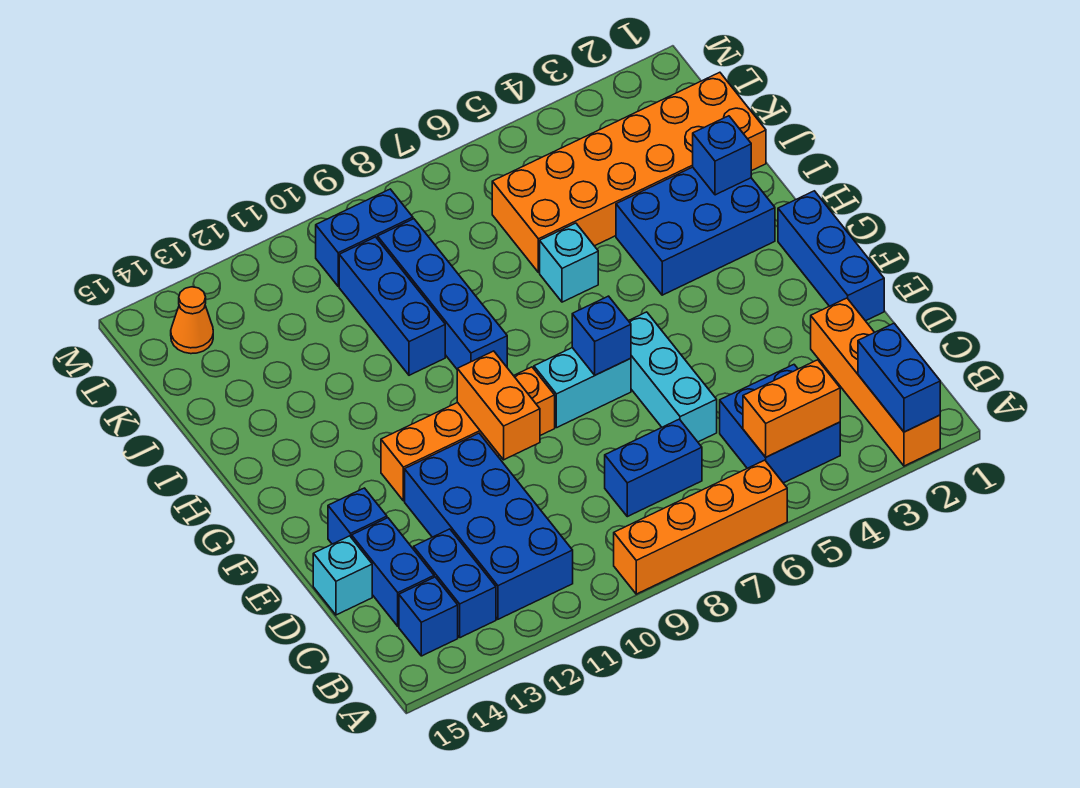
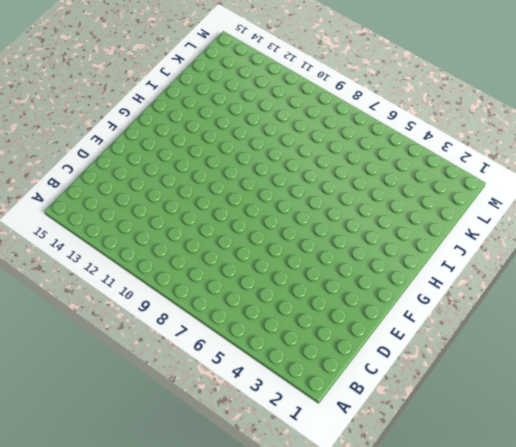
none -> orange 1x4 brick [811,298,940,466]
none -> orange 1x4 brick [614,460,787,594]
none -> blue 2x2 brick [720,365,840,483]

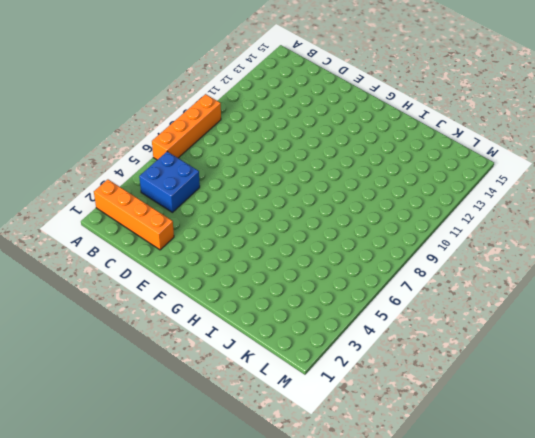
none -> blue 2x4 brick [405,433,573,619]
none -> blue 1x2 brick [414,529,496,638]
none -> blue 1x1 brick [399,577,458,656]

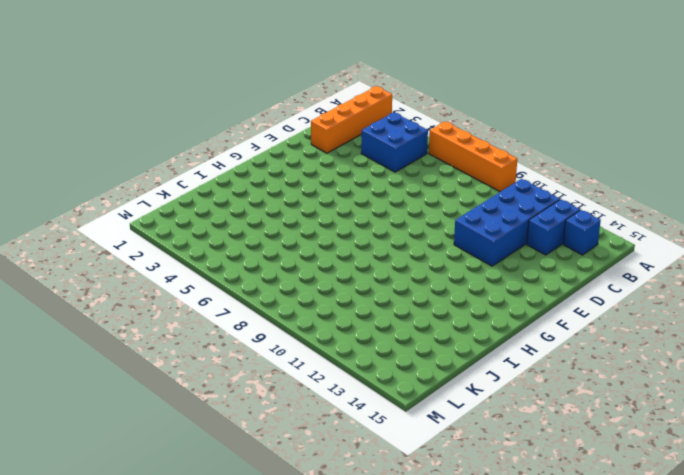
none -> blue 1x2 brick [605,419,702,517]
none -> blue 1x2 brick [352,518,434,626]
none -> cyan 1x3 brick [629,312,717,442]

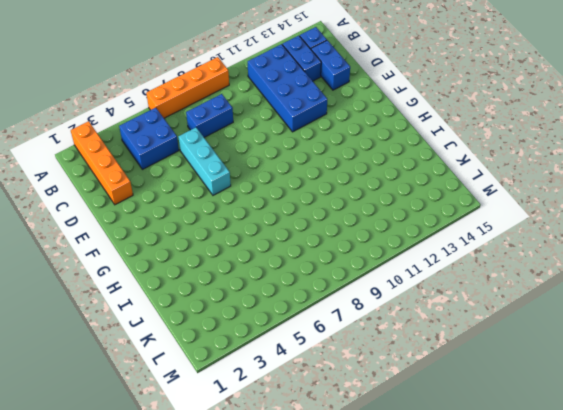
none -> cyan 1x1 brick [313,536,372,615]
none -> blue 1x3 brick [778,191,884,321]
none -> blue 1x1 brick [328,488,387,544]

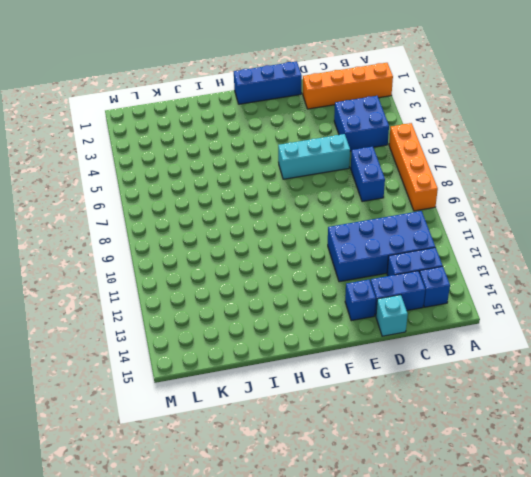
none -> cyan 1x2 brick [534,348,631,428]
none -> orange 1x4 brick [381,367,555,501]
none -> blue 2x3 brick [616,167,775,295]

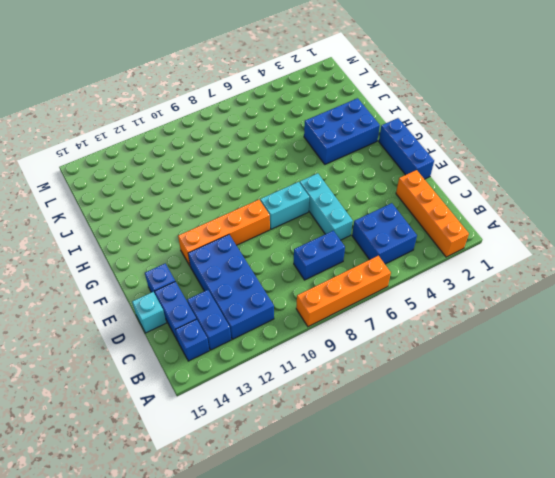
none -> blue 1x4 brick [378,219,507,369]
none -> cyan 1x1 brick [540,223,598,302]
none -> blue 1x3 brick [339,237,445,375]

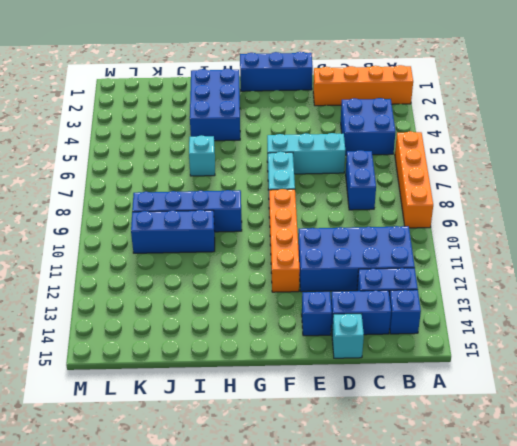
none -> orange 2x6 brick [492,72,766,273]
none -> blue 1x2 brick [316,189,413,286]
none -> orange 1x1 cone [171,287,213,354]

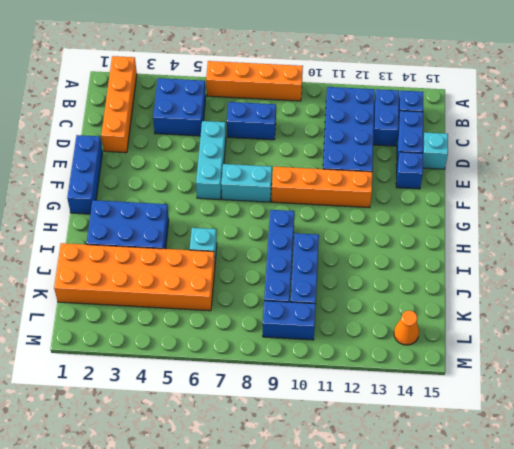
none -> blue 1x2 brick [858,323,940,432]
none -> orange 1x2 brick [743,360,840,457]
none -> orange 1x2 brick [457,351,540,460]

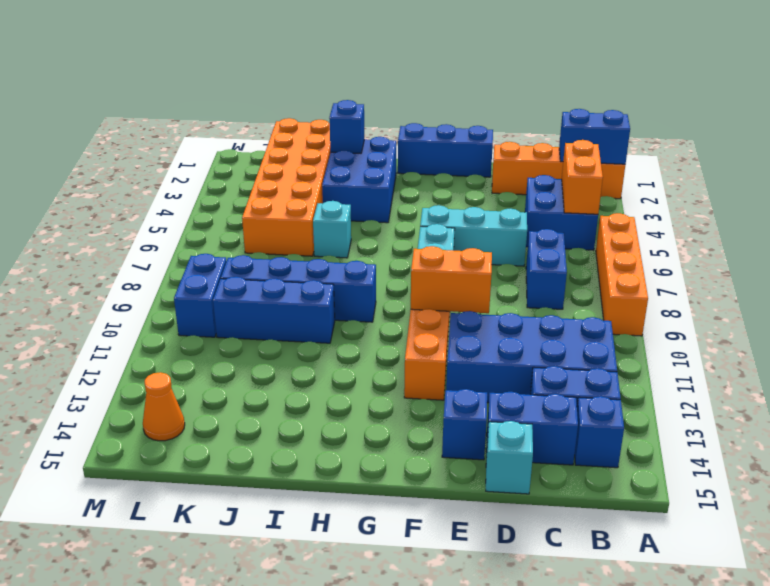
none -> blue 1x1 brick [572,296,631,375]

